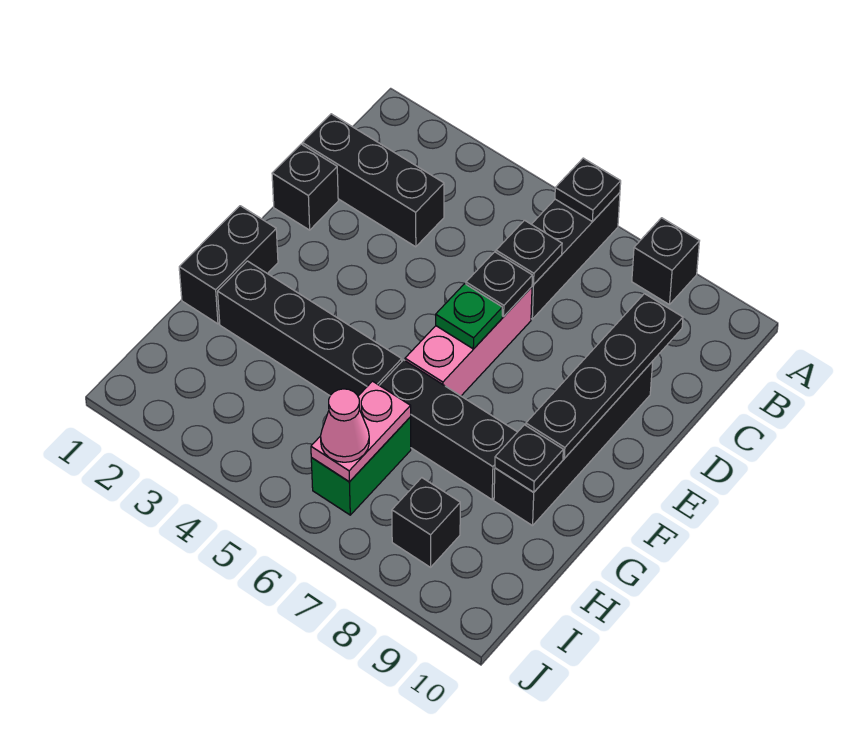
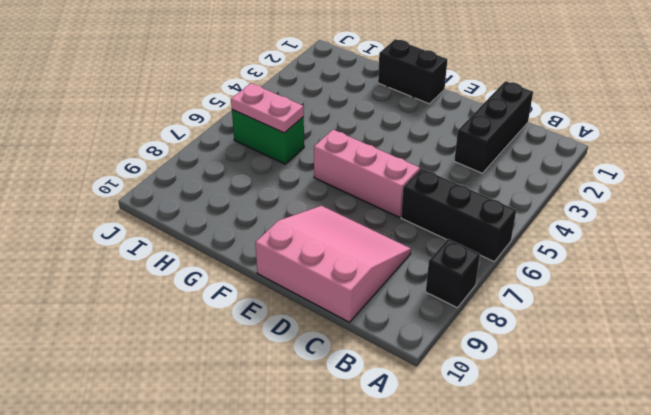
pink 3x3 slope [255,206,411,322] -> black 1x4 brick [494,361,653,526]
none -> black 1x1 brick [272,144,338,230]
none -> black 1x4 brick [218,261,402,396]
none -> black 1x3 brick [380,360,517,499]

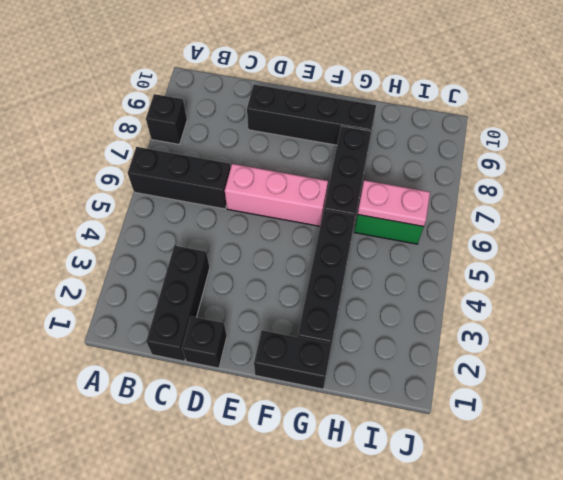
none -> black 1x1 brick [392,478,460,567]
none -> black 1x1 plate [555,158,621,222]
none -> black 1x1 plate [496,220,562,285]

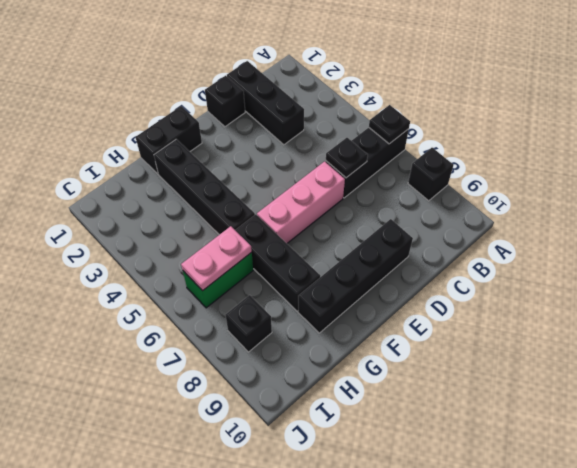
none -> black 1x4 plate [526,294,683,458]
none -> black 1x1 plate [466,252,532,317]
none -> green 1x1 plate [436,284,502,349]

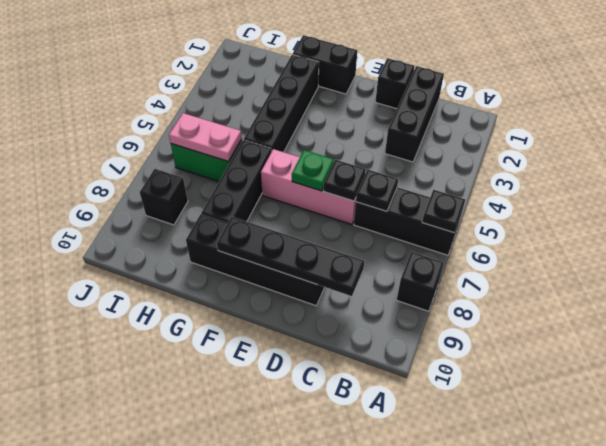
none -> black 1x1 plate [495,425,563,492]
none -> pink 1x1 cone [321,389,369,462]

